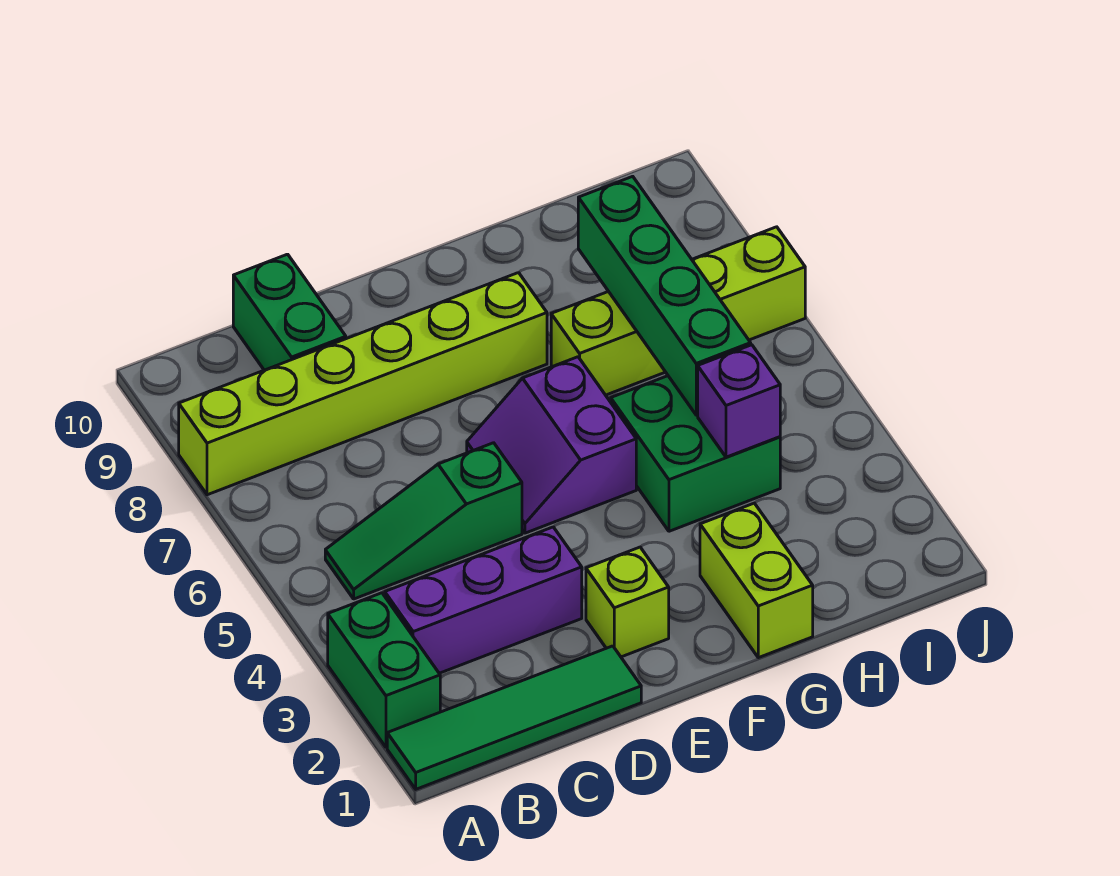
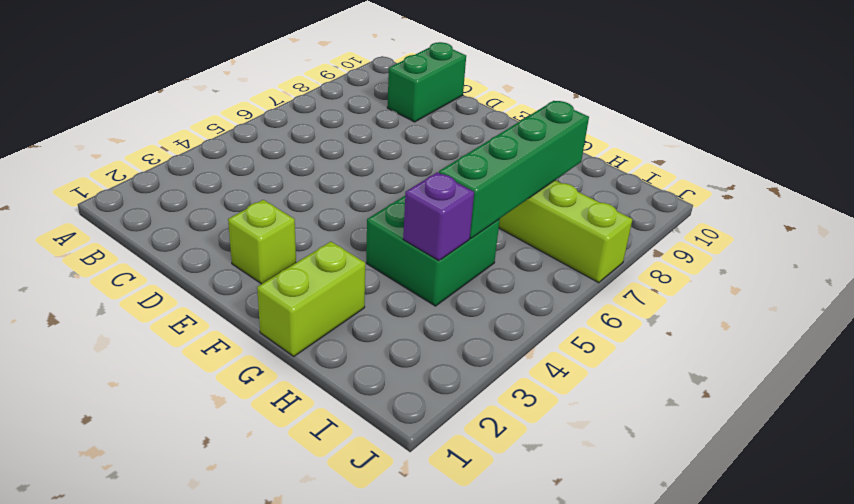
none -> green 1x4 tile [387,646,641,789]
none -> green 1x2 brick [328,593,440,747]
none -> lime 1x6 brick [179,273,547,495]

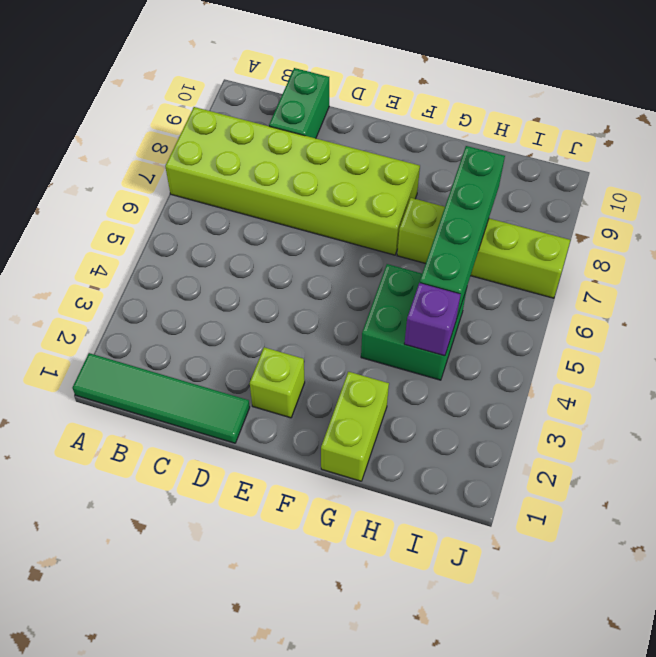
lime 2x6 brick [165,107,420,255] -> lime 1x6 brick [179,273,547,495]
none -> green 1x2 brick [328,593,440,747]
none -> purple 1x3 brick [385,527,582,673]
none -> green 1x3 slope [325,443,522,599]

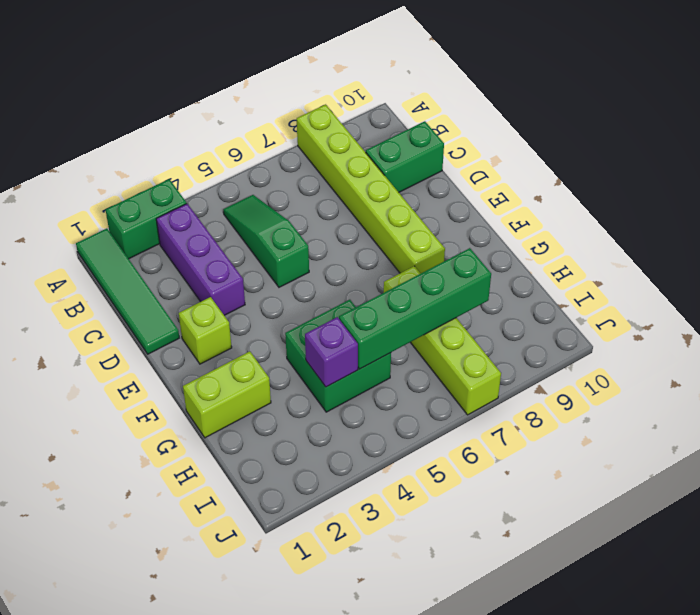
none -> purple 2x2 slope [467,357,636,533]

